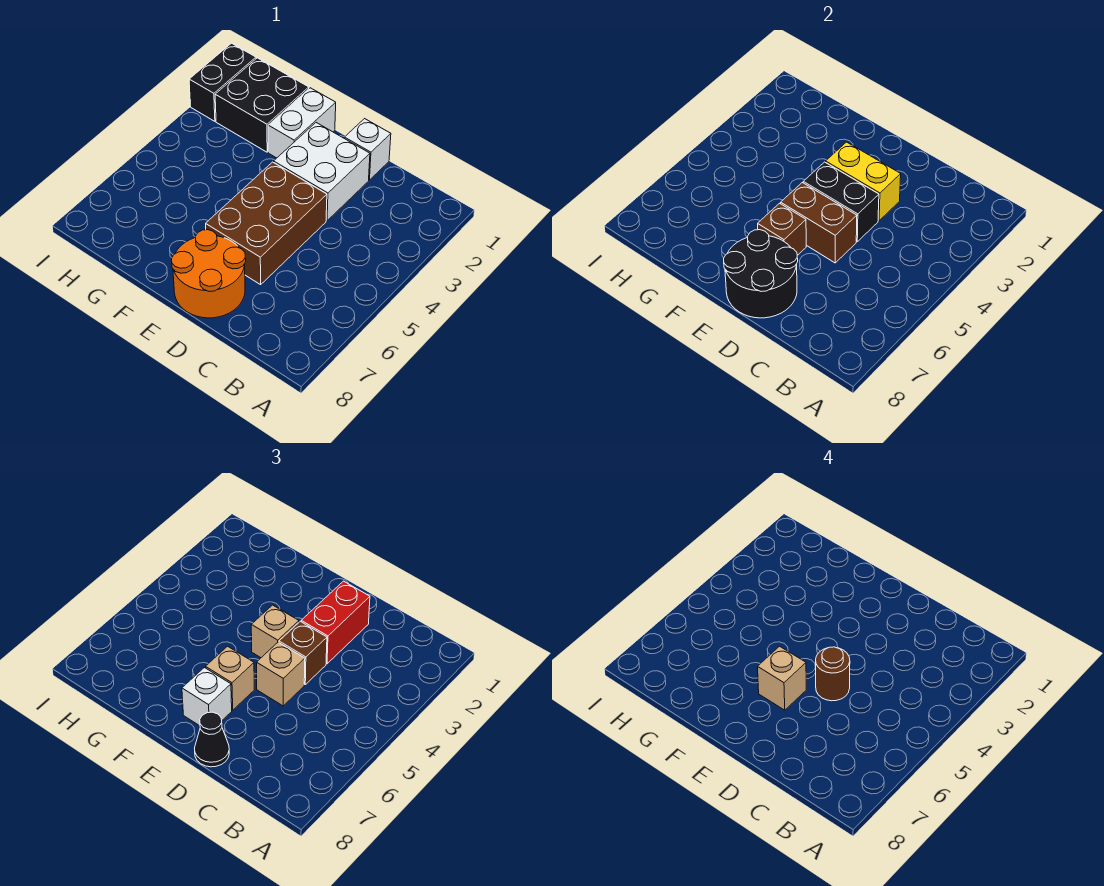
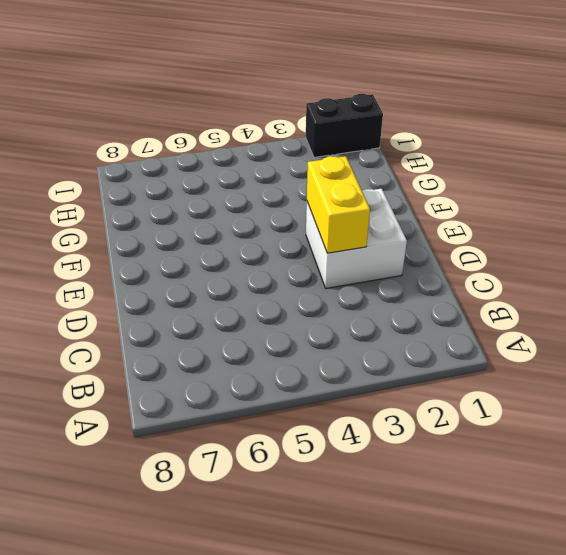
none -> white 1x1 brick [344,119,391,180]
none -> brown 2x3 brick [206,162,327,285]
none -> orange 2x2 round brick [172,230,246,318]

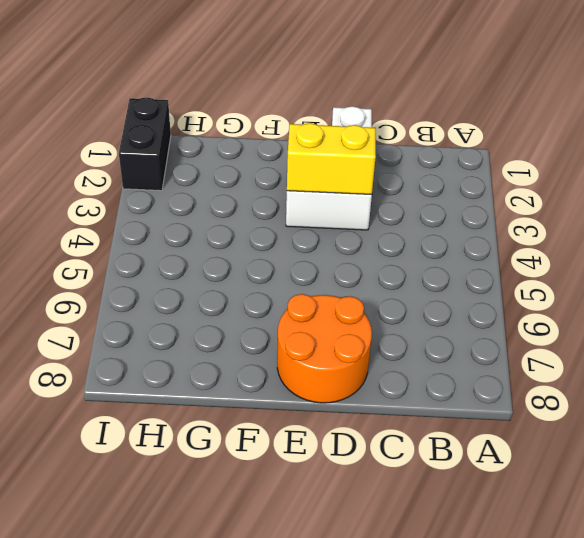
none -> brown 2x3 brick [206,162,327,285]
none -> white 1x2 brick [268,88,336,158]
none -> black 2x2 brick [215,58,309,152]

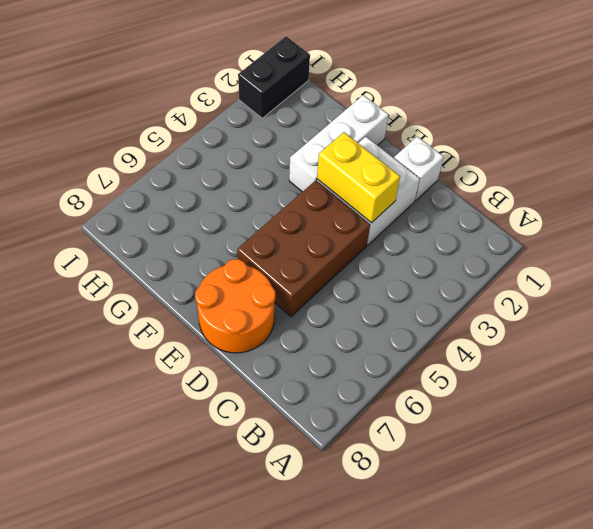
white 1x3 brick [289,95,388,192] -> white 1x2 brick [268,88,336,158]
none -> black 2x2 brick [215,58,309,152]
none -> black 1x2 brick [803,162,879,241]
none -> brown 1x2 brick [781,183,857,263]

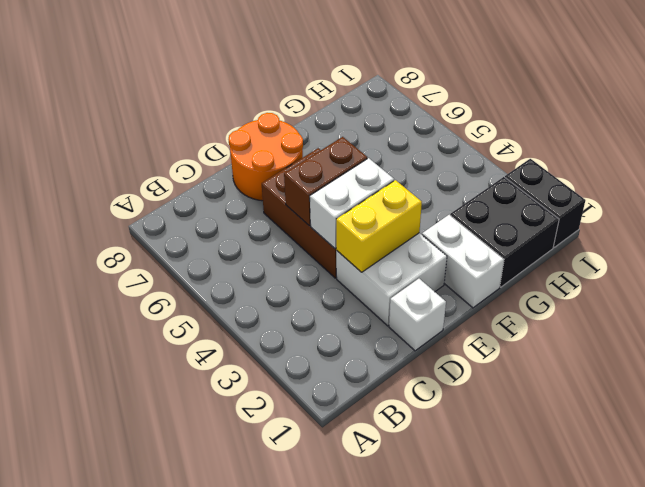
white 1x2 brick [310,158,394,249] -> black 1x2 brick [803,162,879,241]
none -> black 2x2 round brick [724,230,798,318]
none -> brown 1x1 brick [758,203,806,255]
none -> red 1x2 brick [301,581,370,664]

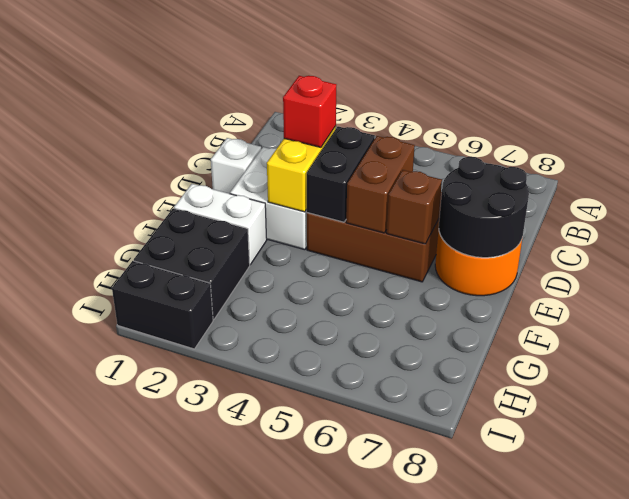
red 1x1 brick [283,76,336,147] -> red 1x2 brick [301,581,370,664]
none -> brown 1x1 brick [279,621,327,684]
none -> tan 1x1 brick [256,642,305,706]
none -> black 1x1 cone [195,712,229,767]

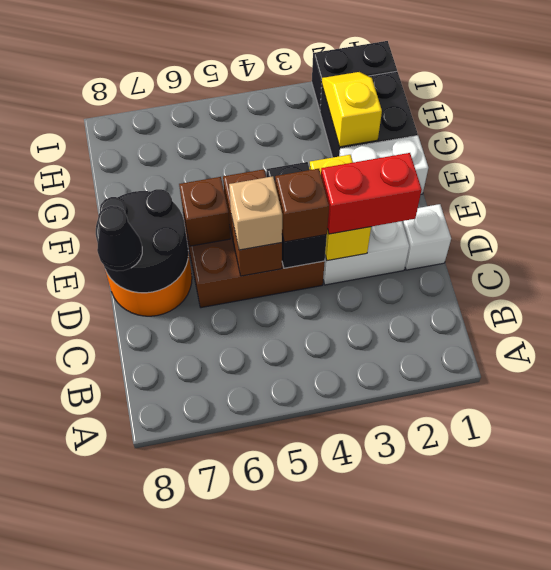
yellow 1x2 slope [321,72,382,147] -> none
none -> tan 1x1 brick [251,605,299,658]
none -> tan 1x1 brick [206,646,254,710]
none -> white 1x1 brick [182,668,232,726]

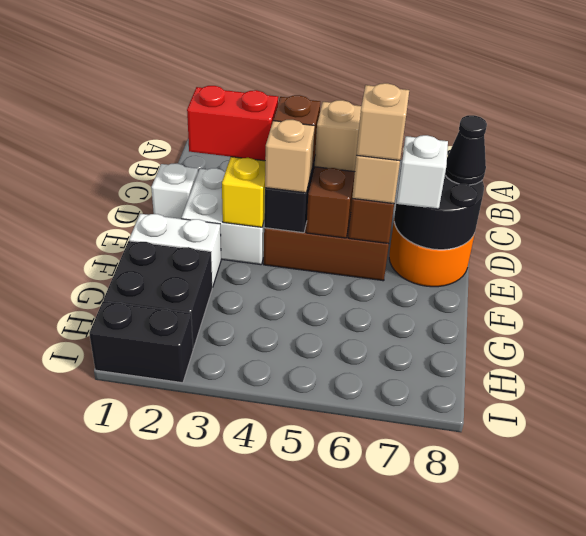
none -> brown 1x1 round brick [816,647,850,701]

